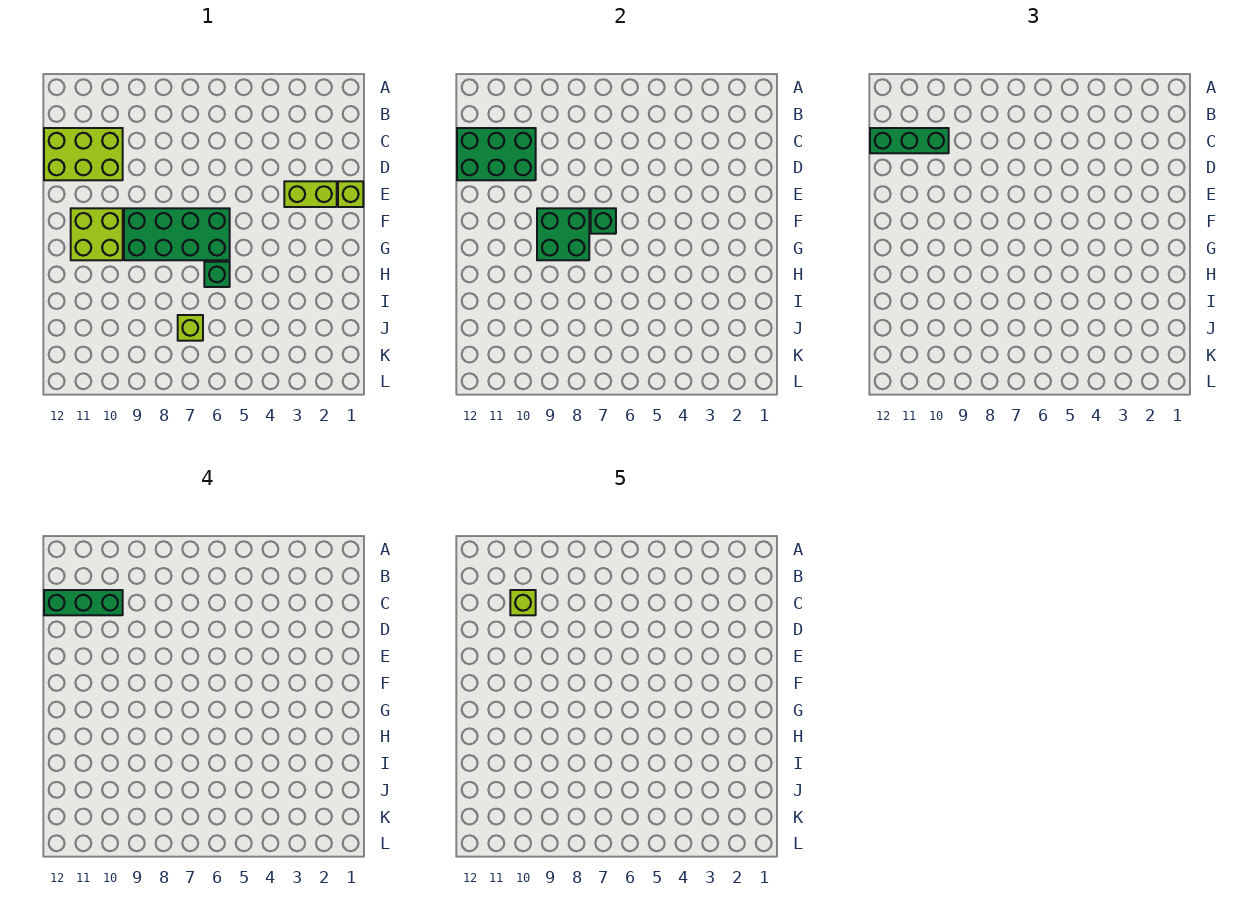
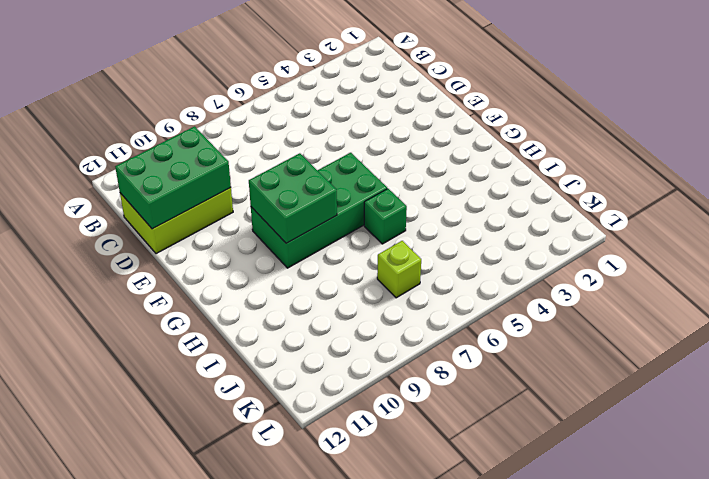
none -> lime 1x1 brick [338,181,363,207]
none -> lime 1x2 brick [284,181,337,207]
none -> lime 2x2 brick [71,208,123,260]

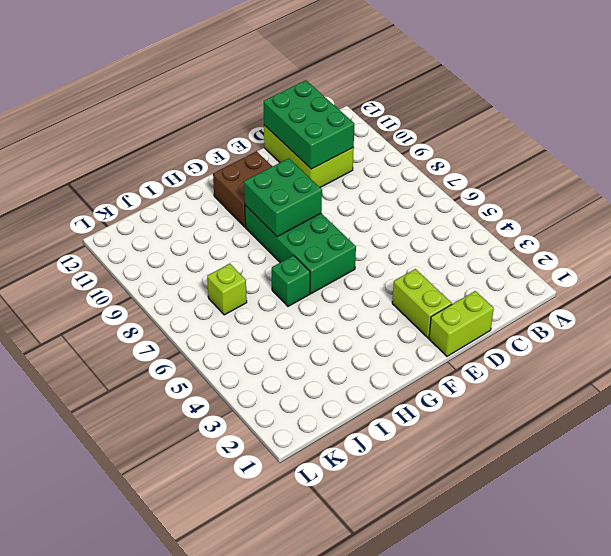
lime 1x2 brick [429,291,494,356] -> lime 1x1 brick [338,181,363,207]
brown 2x2 brick [213,151,272,227] -> lime 2x2 brick [71,208,123,260]
none -> green 1x1 brick [591,208,616,234]
none -> green 1x3 brick [870,128,949,153]
none -> green 1x3 brick [44,590,123,615]

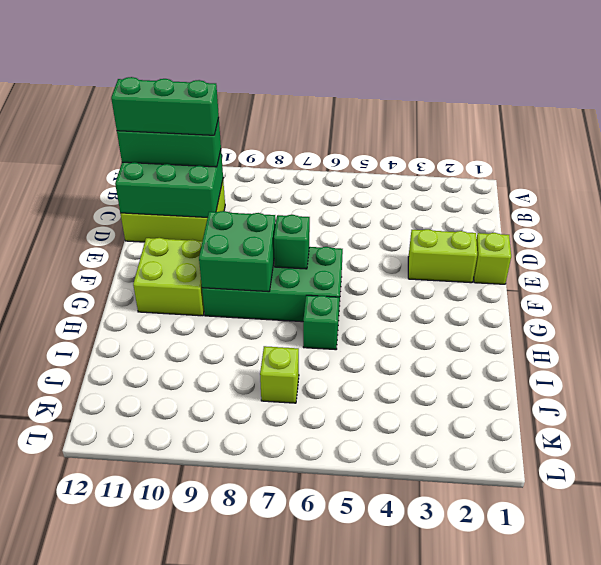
none -> lime 1x1 brick [510,590,536,615]

